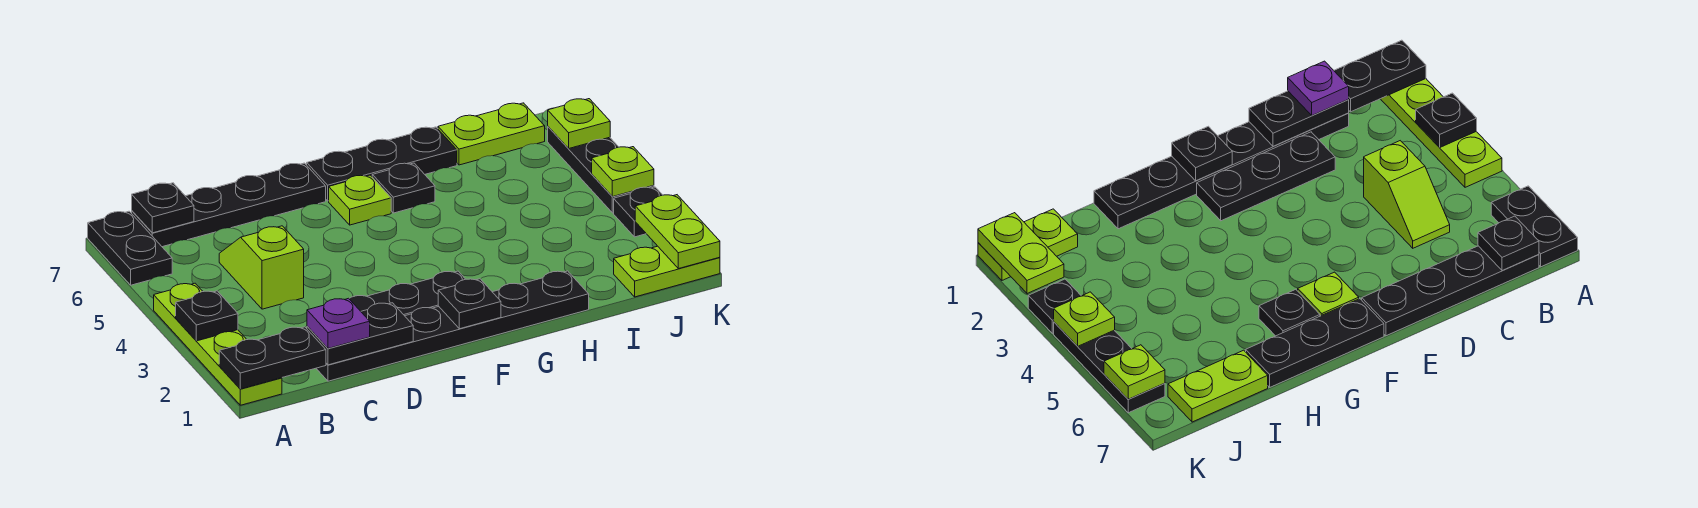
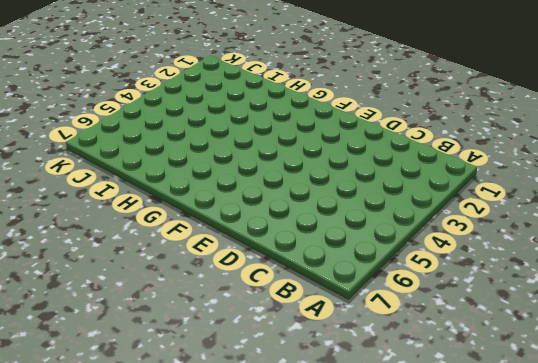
none -> lime 1x4 plate [154,283,282,405]
none -> black 1x2 plate [88,211,172,285]
none -> black 1x4 plate [132,163,326,247]

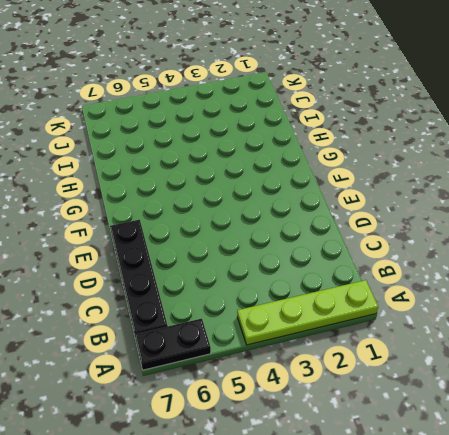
none -> black 1x6 plate [316,271,589,381]
none -> lime 1x2 slope [219,226,304,309]
none -> black 1x3 plate [349,271,465,316]

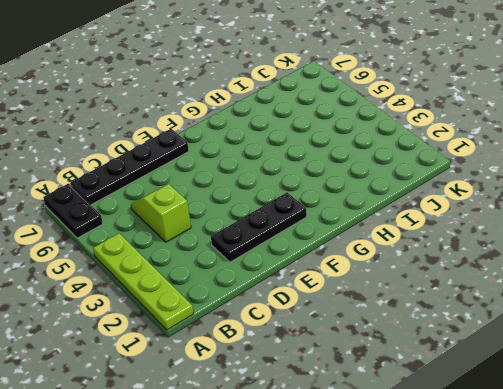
none -> black 1x6 plate [316,271,589,381]
none -> lime 1x1 plate [329,175,391,225]
none -> black 1x3 plate [307,127,457,201]

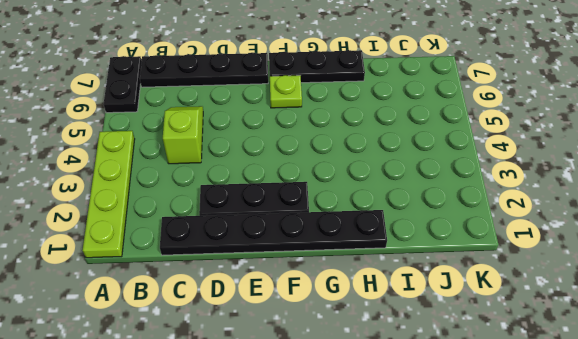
none -> black 1x1 plate [372,163,435,213]
none -> lime 1x2 plate [438,103,545,165]
none -> lime 1x2 plate [614,246,720,297]

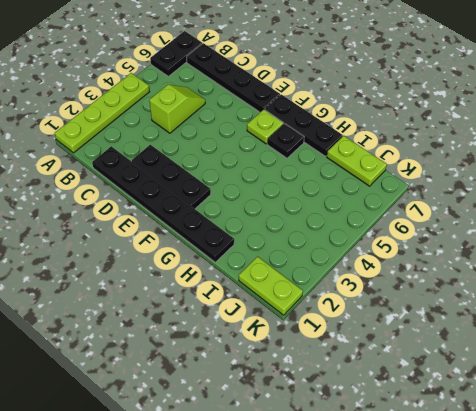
none -> black 1x1 plate [614,187,662,237]
none -> black 1x3 plate [548,127,654,213]
none -> black 1x2 plate [219,327,326,389]

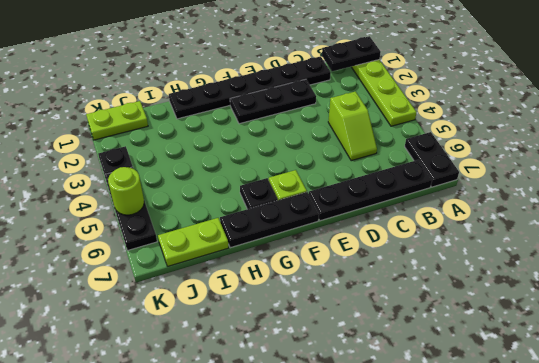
lime 1x1 round brick [108,167,144,215] -> none
none -> black 1x1 plate [176,291,238,341]
none -> black 1x1 plate [132,183,194,233]
none -> black 1x2 plate [307,303,413,365]

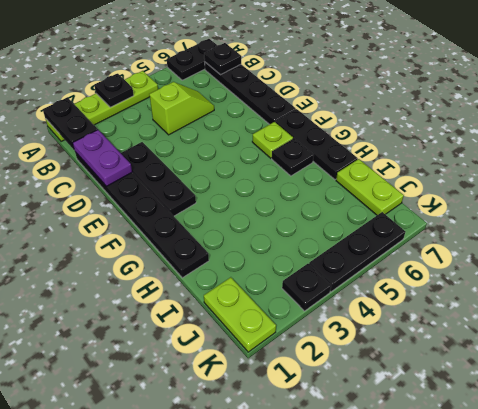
purple 1x2 plate [73,130,132,186] -> black 1x2 plate [307,303,413,365]
none -> black 1x1 plate [438,279,501,329]
none -> lime 1x2 plate [635,195,720,269]
none -> lime 1x1 plate [592,147,654,197]

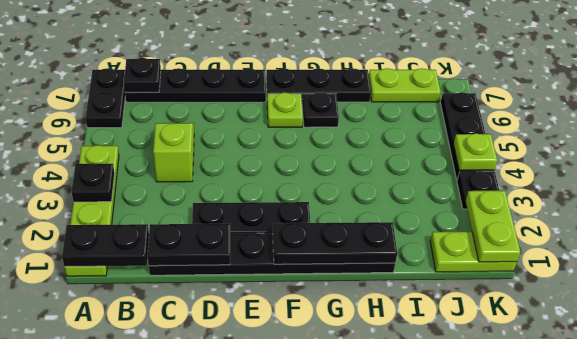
black 1x3 plate [273,222,397,264] -> black 1x1 plate [438,279,501,329]
none -> lime 1x1 plate [548,99,610,149]
none -> purple 1x1 plate [307,298,370,348]

